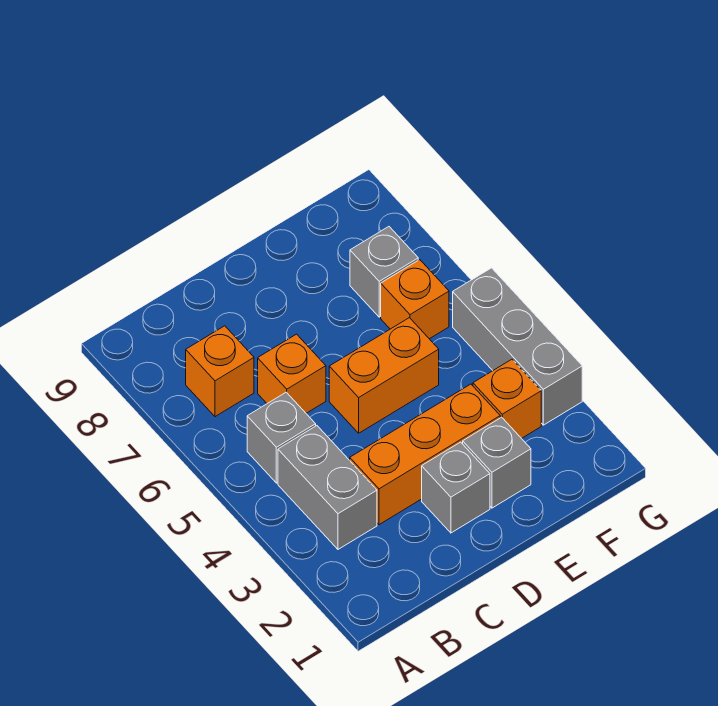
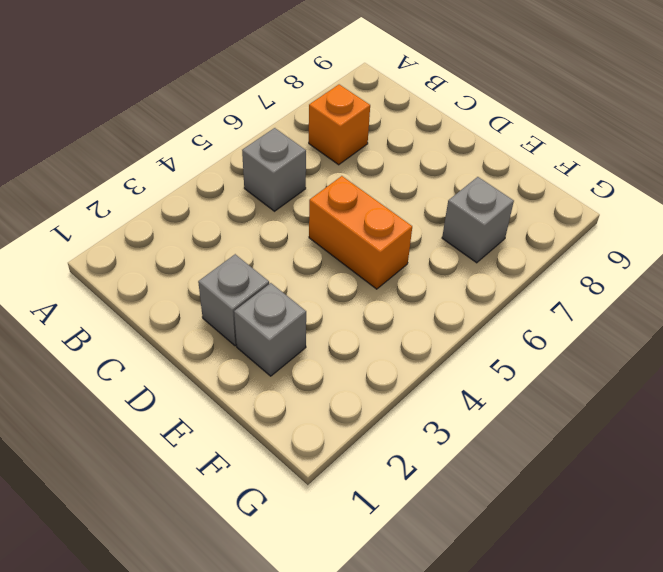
none -> grey 1x2 brick [278,426,377,549]
none -> orange 1x3 brick [350,384,500,525]
none -> orange 1x1 brick [258,334,326,413]

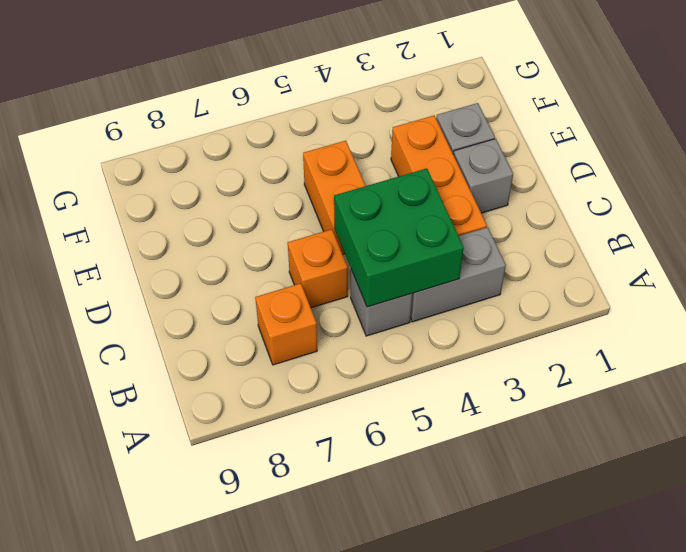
green 2x2 brick [334,168,464,307] -> none
none -> orange 1x1 brick [473,359,541,438]
none -> orange 1x1 brick [381,260,449,339]
none -> grey 1x1 brick [350,227,418,317]

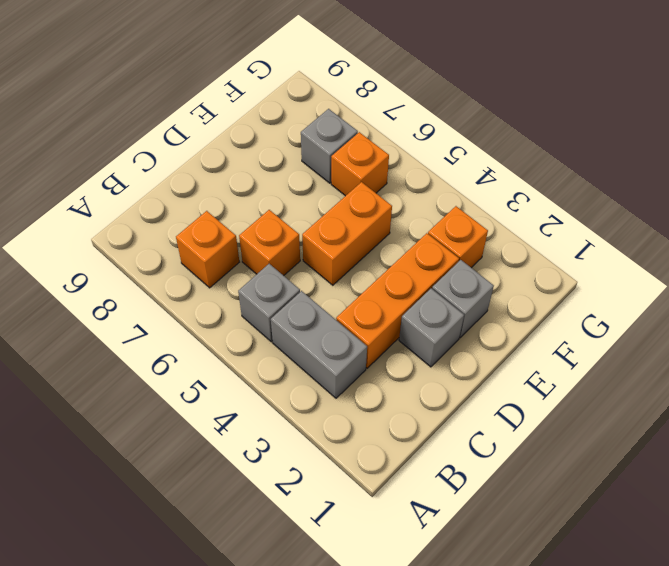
none -> grey 1x3 brick [453,268,582,425]

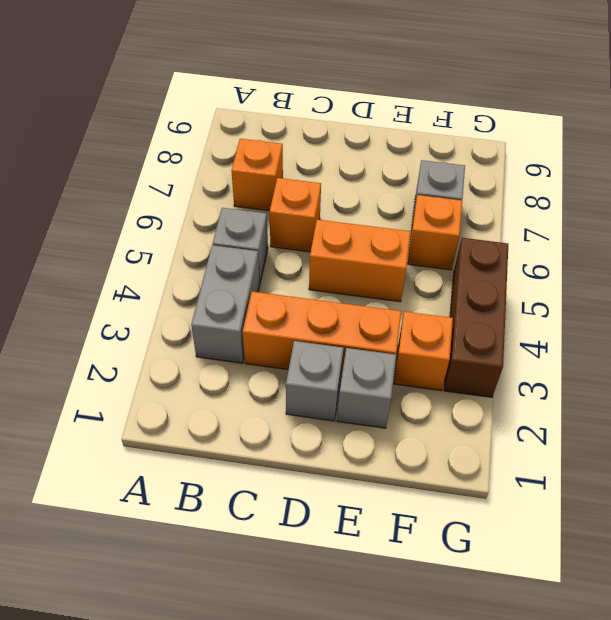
brown 1x3 brick [444,238,508,397] -> grey 1x3 brick [453,268,582,425]

